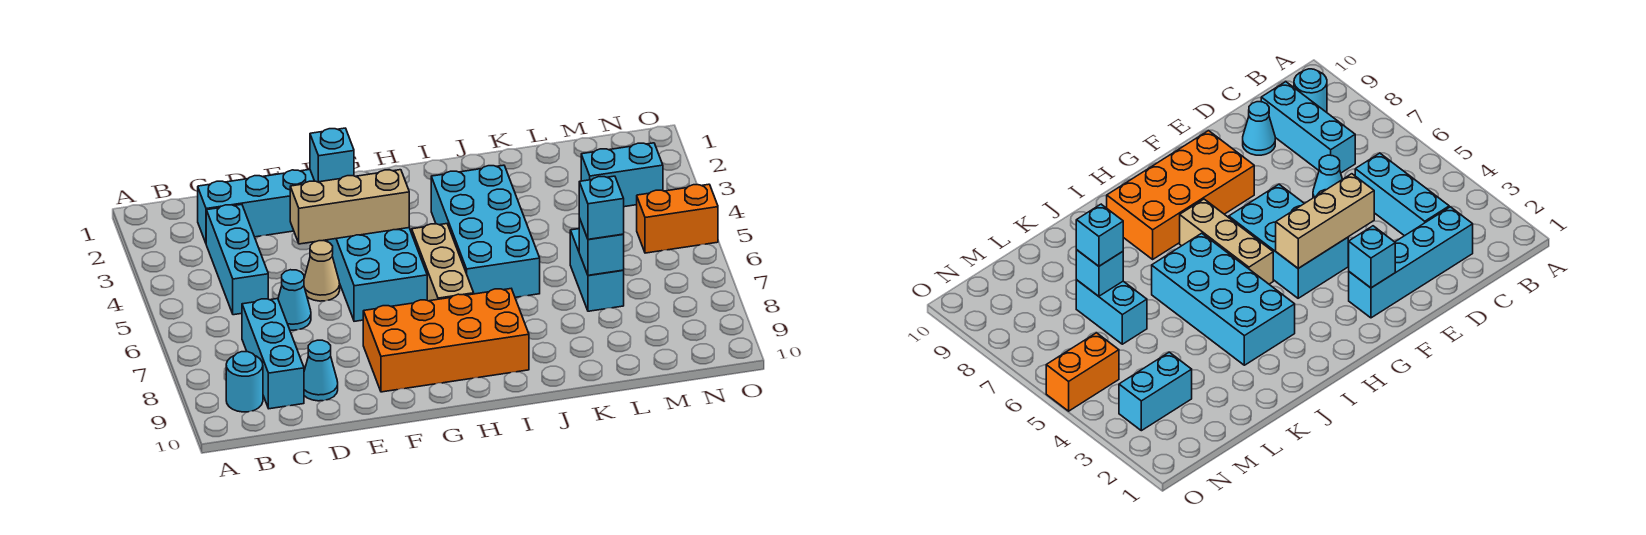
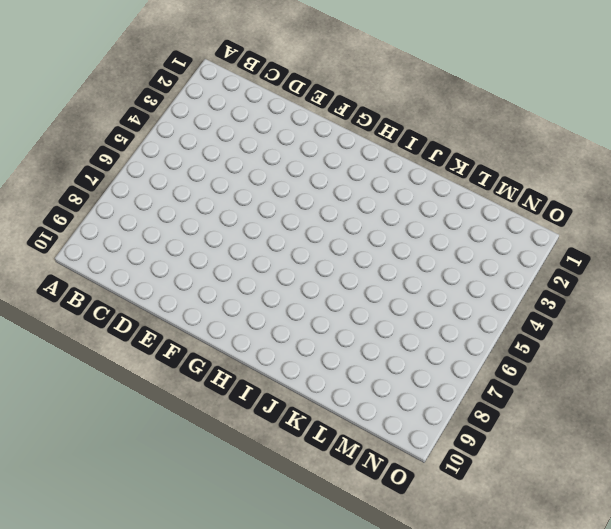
none -> cyan 1x1 round brick [226,352,263,412]
none -> cyan 1x4 brick [198,169,314,243]
none -> cyan 1x3 brick [206,205,268,315]

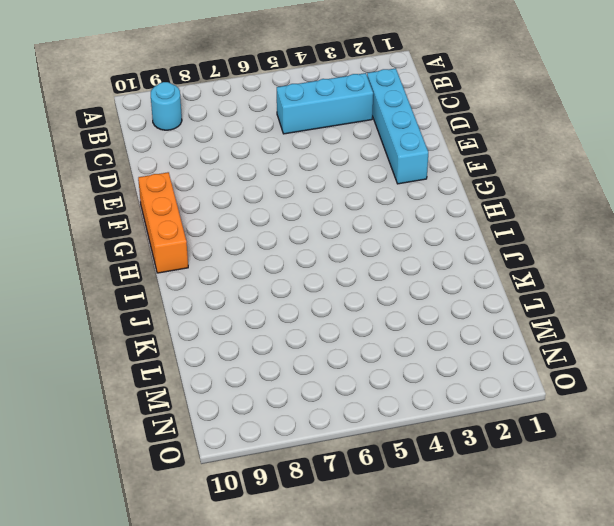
orange 1x3 brick [138,172,188,273] -> none
none -> cyan 1x3 brick [242,299,304,409]
none -> cyan 1x1 cone [278,270,311,330]
none -> cyan 1x1 cone [304,340,338,401]

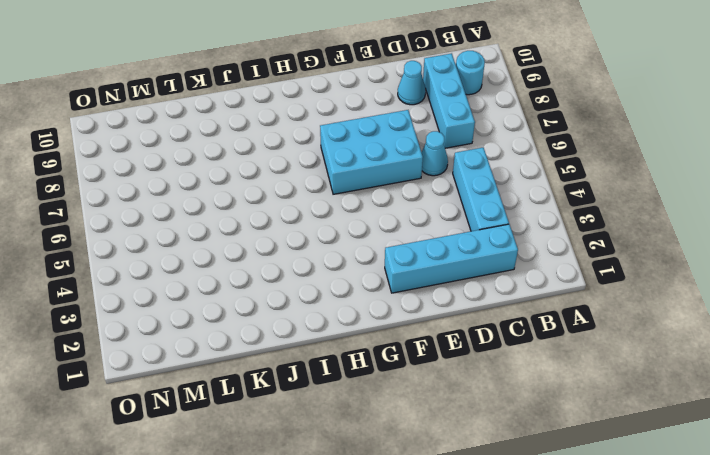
cyan 2x3 brick [320,110,423,194] -> cyan 2x3 brick turned to [328,228,427,321]
none -> tan 1x1 cone [304,241,340,301]
none -> orange 2x4 brick [363,289,529,392]
none -> tan 1x3 brick [411,224,474,301]

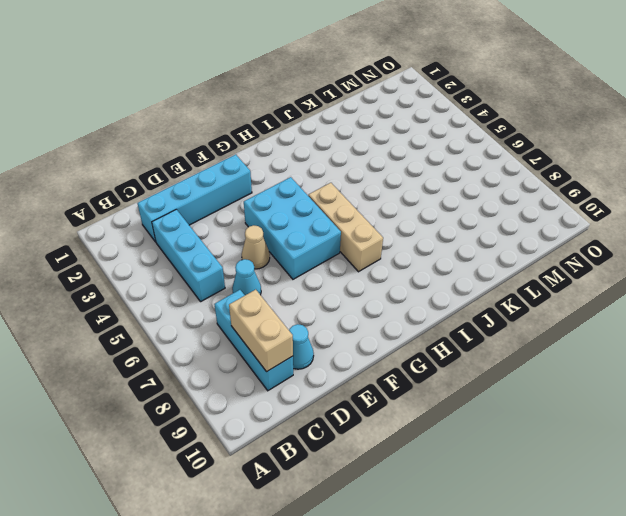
tan 1x2 brick [229,290,293,372] -> none
none -> cyan 1x1 round brick [226,352,263,412]
none -> orange 2x4 brick [363,289,529,392]
none -> cyan 2x4 brick [431,165,540,297]

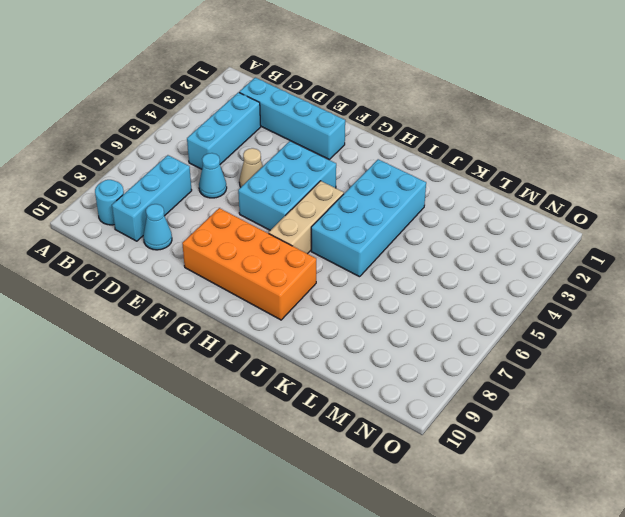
none -> cyan 1x2 brick [570,229,624,311]
none -> cyan 1x2 brick [581,143,663,207]
none -> orange 1x2 brick [637,184,718,253]

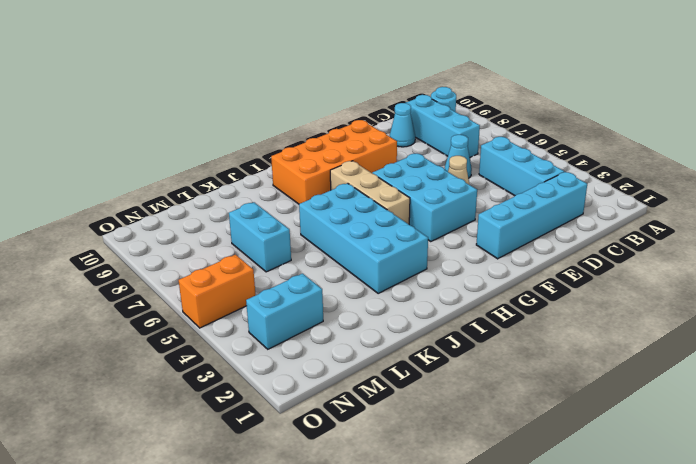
none -> tan 1x3 brick [290,170,409,244]
none -> cyan 1x1 brick [310,128,354,182]
none -> cyan 1x1 brick [579,218,624,275]

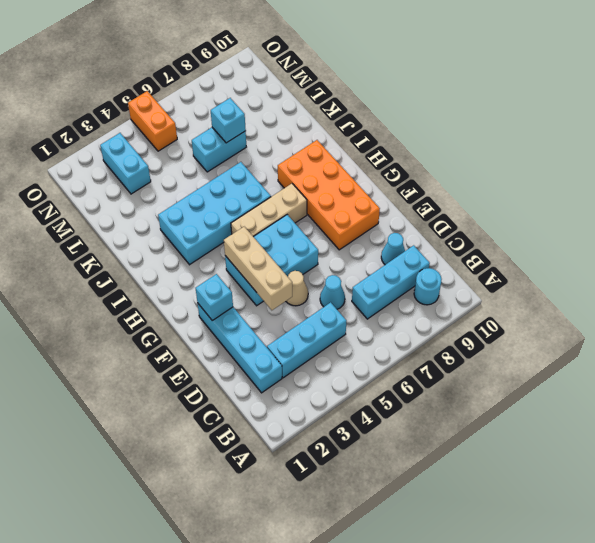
none -> cyan 1x1 brick [579,176,624,239]

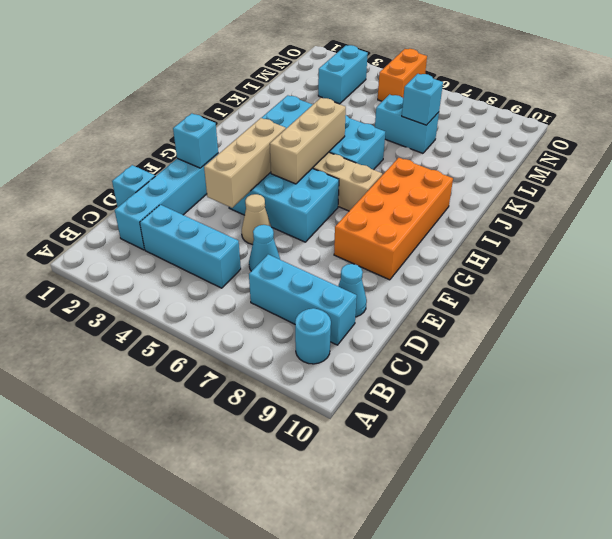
cyan 1x1 brick [112,165,155,207] -> cyan 1x1 brick moved to [579,176,624,239]
tan 1x3 brick [270,98,346,184] -> none

